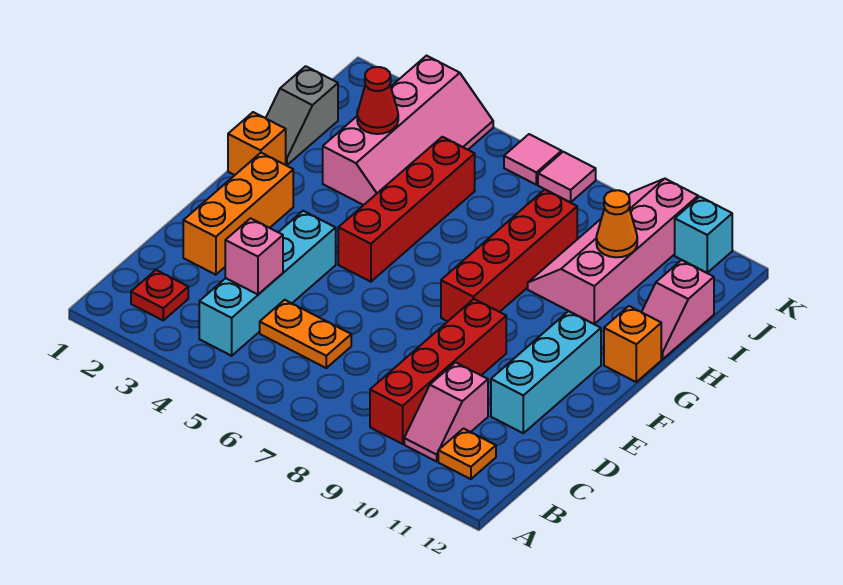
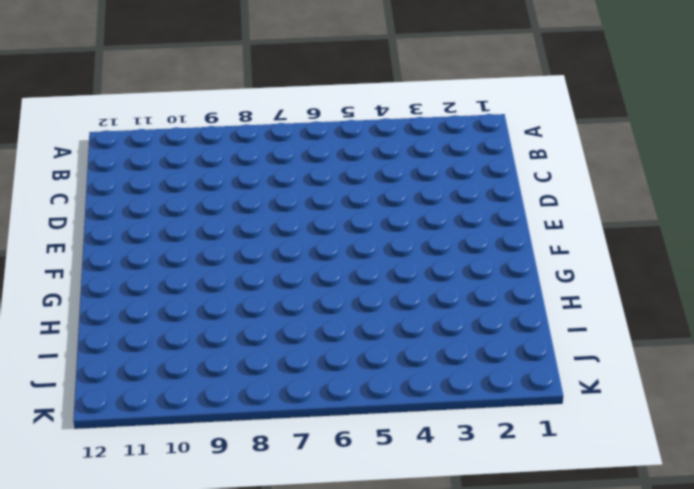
none -> red 1x1 plate [131,270,188,320]
none -> cyan 1x4 brick [199,211,336,356]
none -> red 1x4 brick [370,299,506,444]

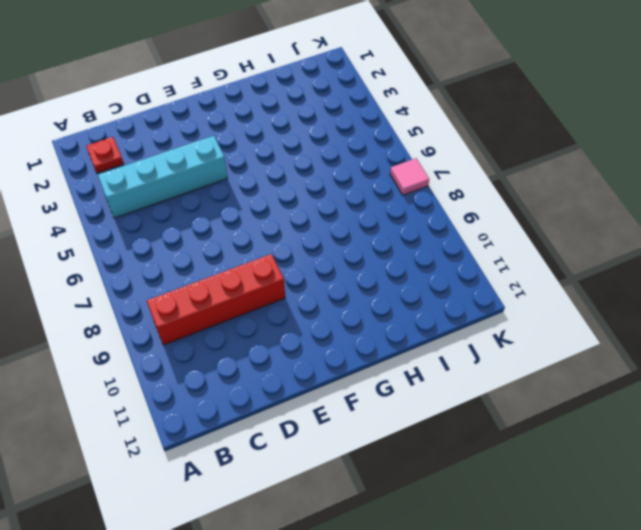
none -> pink 1x2 slope [404,362,488,461]
none -> orange 1x1 plate [438,429,496,479]
none -> orange 1x2 plate [260,300,351,368]

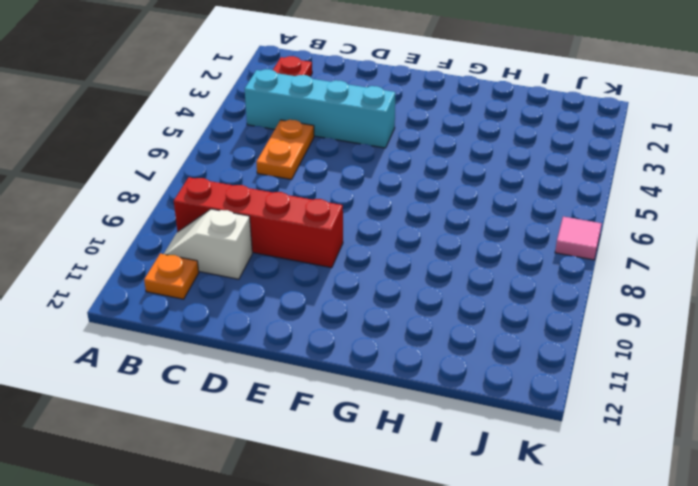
white 1x2 slope [164,209,252,279] -> pink 1x2 slope [404,362,488,461]
none -> orange 1x3 brick [183,153,293,275]
none -> cyan 1x3 brick [491,311,601,433]
none -> red 1x4 brick [338,137,475,282]

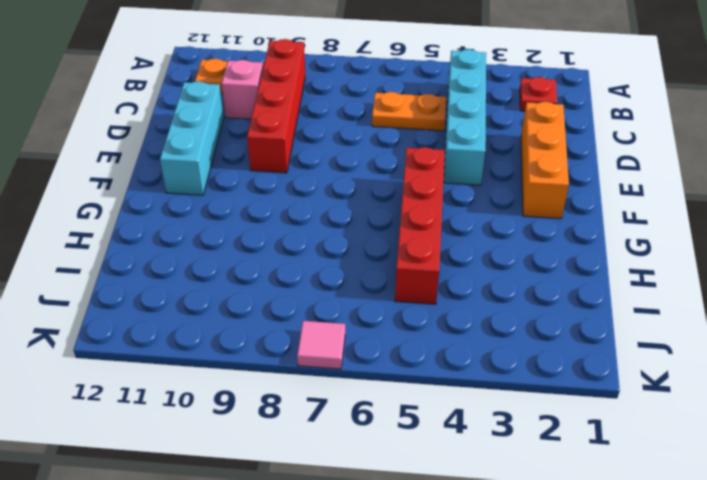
none -> red 1x4 brick [441,190,577,321]
none -> orange 1x1 brick [228,112,286,175]
none -> orange 1x1 brick [604,306,661,382]

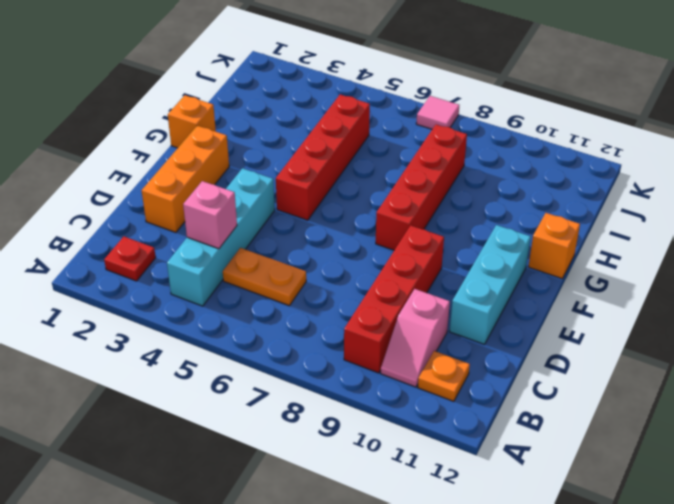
none -> grey 1x2 slope [266,66,338,166]
none -> pink 2x4 slope [323,56,493,205]
none -> pink 2x4 slope [528,179,698,324]

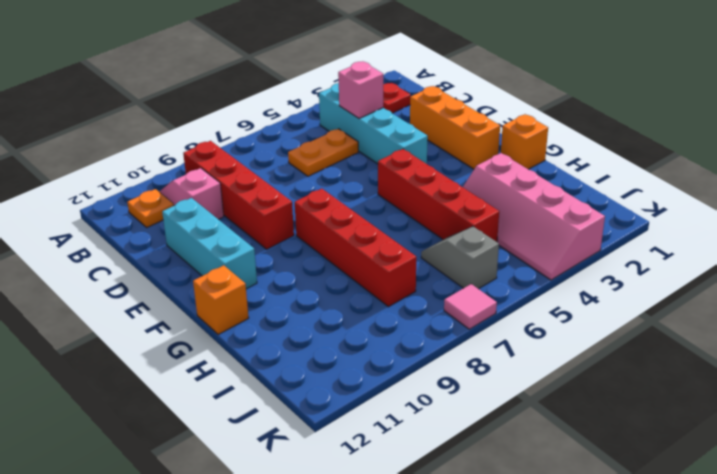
grey 1x2 slope [421,226,499,289] -> grey 1x2 slope moved to [266,66,338,166]
none -> pink 2x4 slope [528,179,698,324]
none -> pink 1x2 slope [642,260,714,359]
none -> pink 1x1 tile [504,134,562,185]

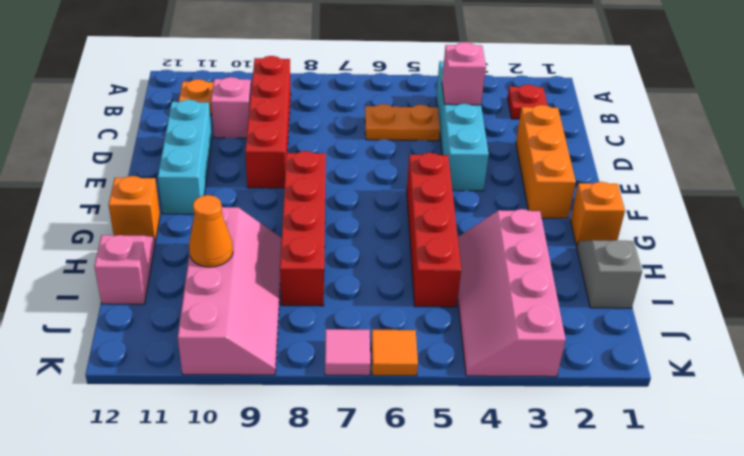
orange 1x1 tile [371,330,418,376] -> pink 1x1 tile [504,134,562,185]
none -> cyan 1x1 brick [675,197,732,273]
none -> red 1x1 cone [357,67,398,134]

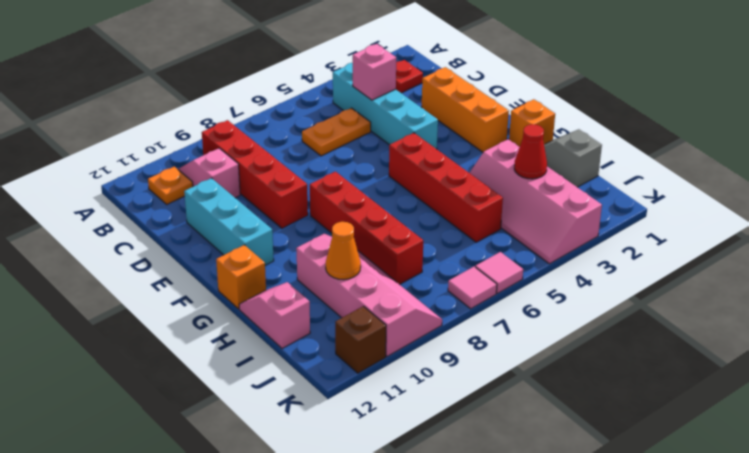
brown 1x1 brick [335,306,386,373] -> cyan 1x1 brick [675,197,732,273]

